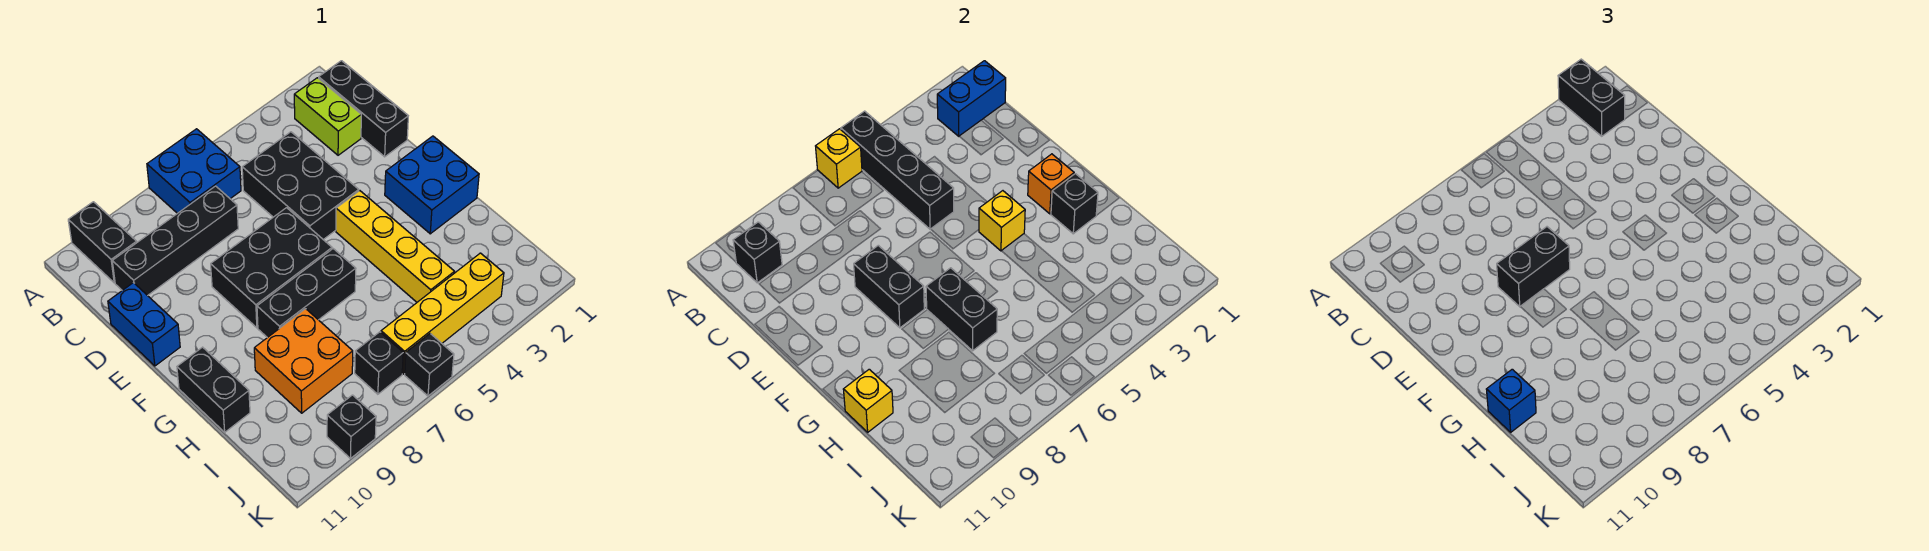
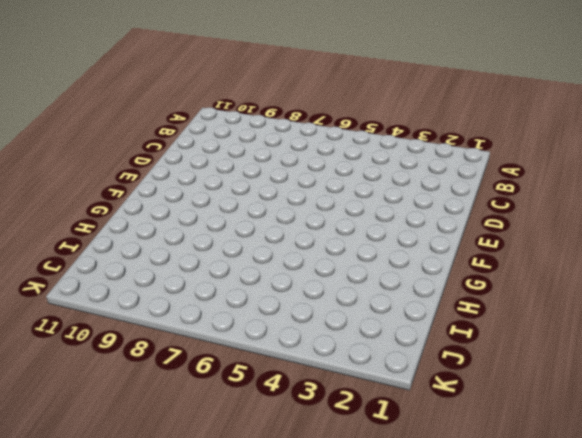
none -> blue 2x2 brick [147,129,241,213]
none -> black 1x2 brick [68,202,137,283]
none -> black 1x3 brick [319,61,408,157]
none -> lime 1x2 brick [294,78,361,155]

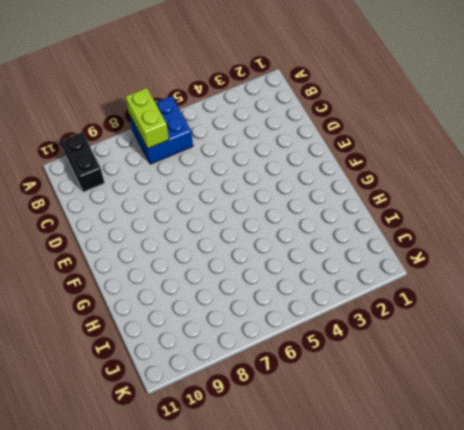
lime 1x2 brick [126,88,169,149] -> lime 1x2 brick moved to [294,78,361,155]
none -> black 1x3 brick [319,61,408,157]
none -> black 2x3 brick [242,132,359,240]
none -> black 1x4 brick [112,186,238,296]
none -> blue 1x2 brick [108,283,180,366]

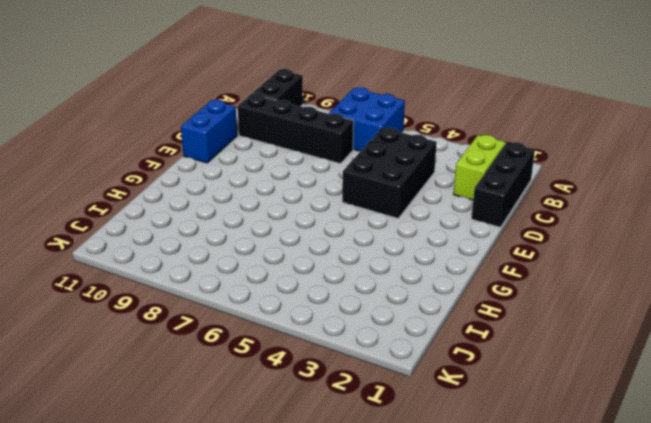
none -> black 2x3 brick [211,208,332,328]
none -> blue 2x2 brick [385,136,479,234]
none -> yellow 1x4 brick [336,191,454,302]
none -> black 1x3 brick [257,249,356,338]

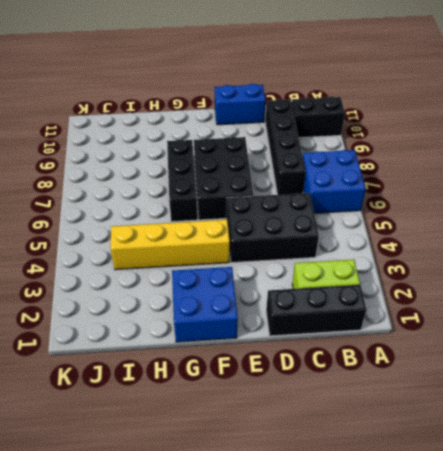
none -> black 1x2 brick [177,347,250,432]
none -> orange 2x2 brick [254,309,353,413]
none -> yellow 1x4 brick [381,253,504,374]
none -> black 1x1 brick [355,332,403,394]

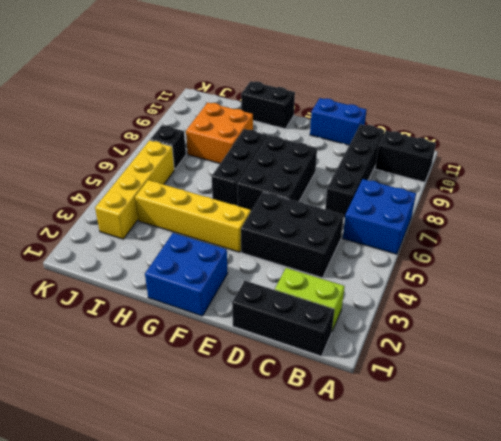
none -> black 1x1 brick [405,334,454,396]
none -> black 1x1 brick [327,395,376,458]
none -> black 1x4 brick [841,111,954,229]
none -> yellow 1x1 brick [816,129,862,188]

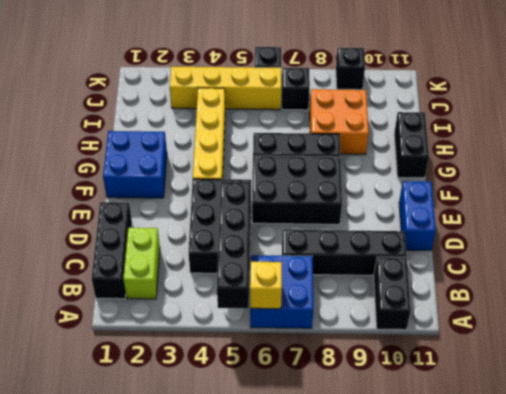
none -> blue 1x2 brick [937,61,1006,136]
none -> black 1x1 brick [733,222,782,283]
none -> black 1x2 brick [854,245,924,328]
none -> orange 1x1 brick [1028,154,1074,214]

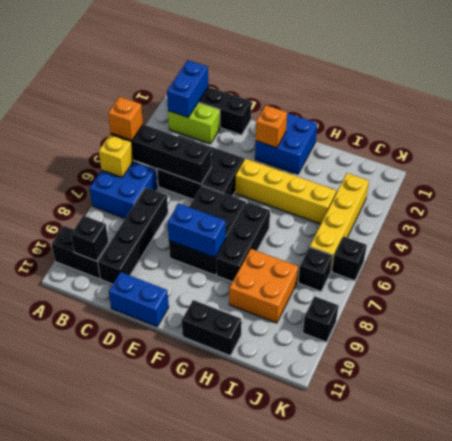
orange 1x1 brick [108,97,143,141] -> none
blue 1x2 brick [168,204,226,258] -> black 1x2 brick [854,245,924,328]
none -> yellow 1x1 brick [979,191,1025,251]
none -> black 1x1 brick [1051,174,1098,234]
none -> black 1x2 brick [926,268,997,351]
none -> yellow 1x1 brick [843,369,893,432]

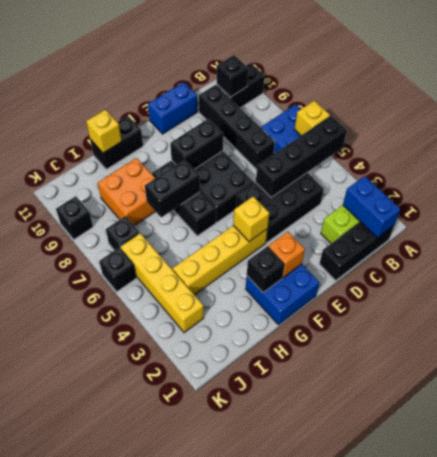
none -> black 1x2 brick [1558,59,1625,136]
none -> black 1x2 brick [1497,227,1570,307]
none -> blue 1x1 brick [1486,369,1536,432]

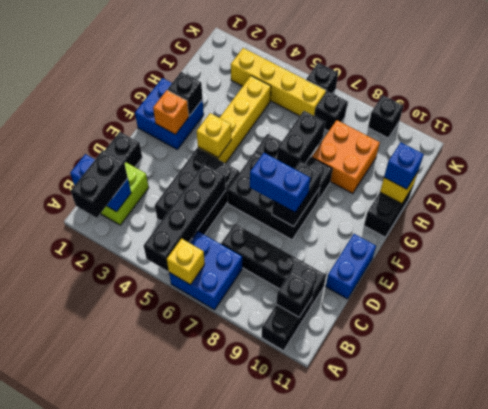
blue 1x2 brick [250,153,310,212] -> black 1x2 brick [1497,227,1570,307]

